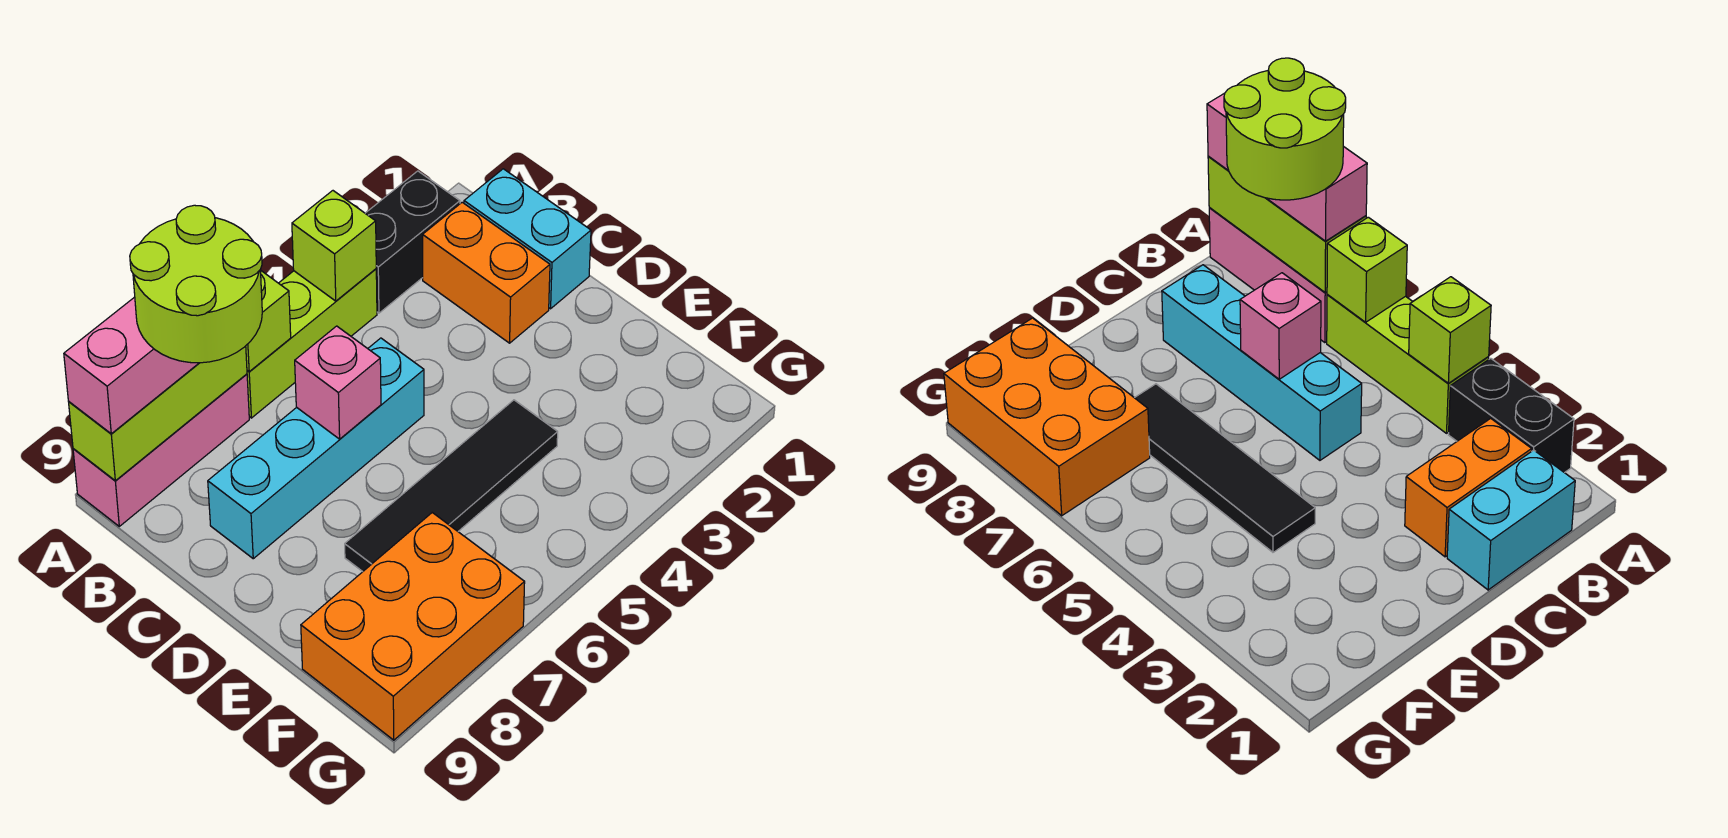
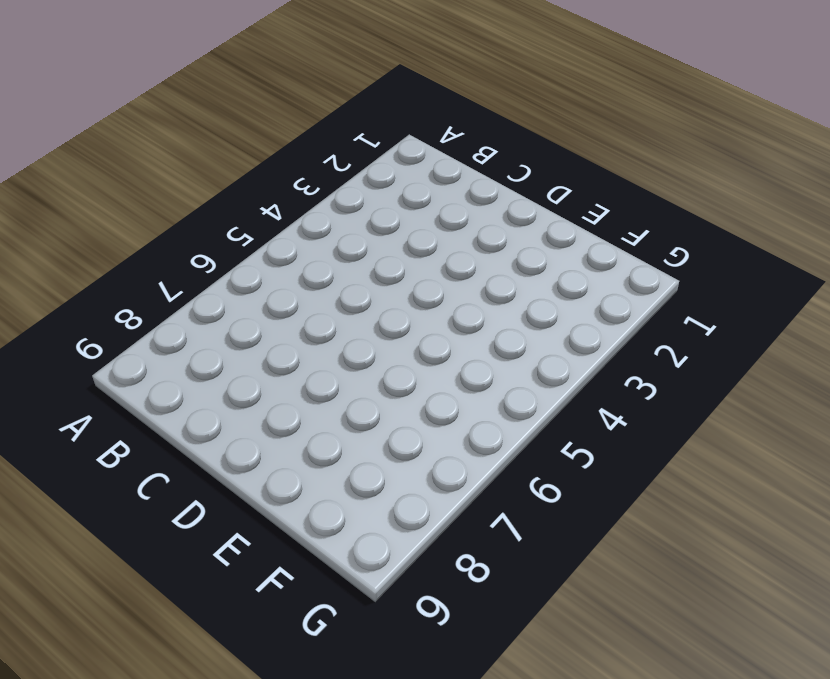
none -> black 1x2 brick [365,171,460,313]
none -> lime 1x3 brick [247,269,377,418]
none -> pink 1x3 brick [73,374,249,526]

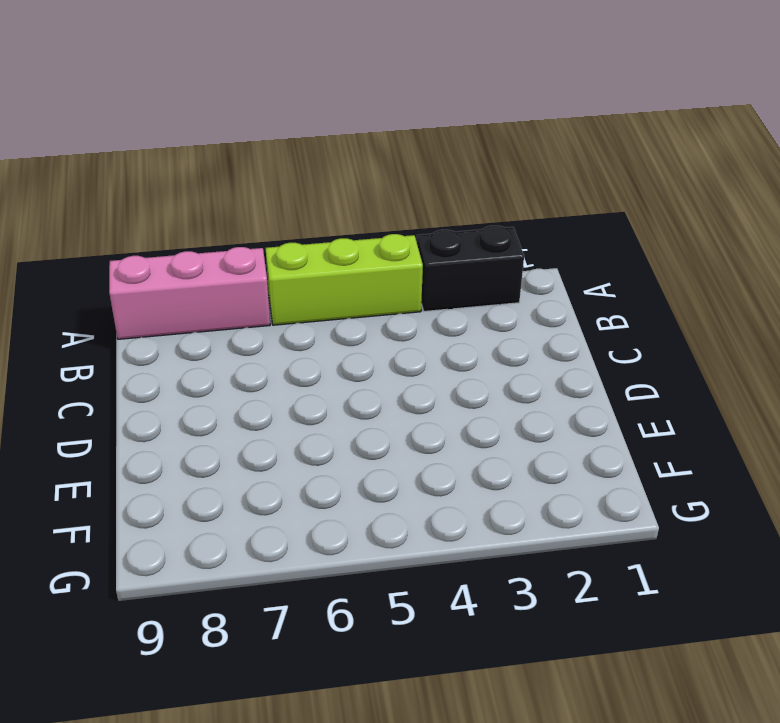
none -> cyan 1x2 brick [464,169,591,309]
none -> orange 1x2 brick [423,202,550,343]
none -> cyan 1x4 brick [208,338,424,559]

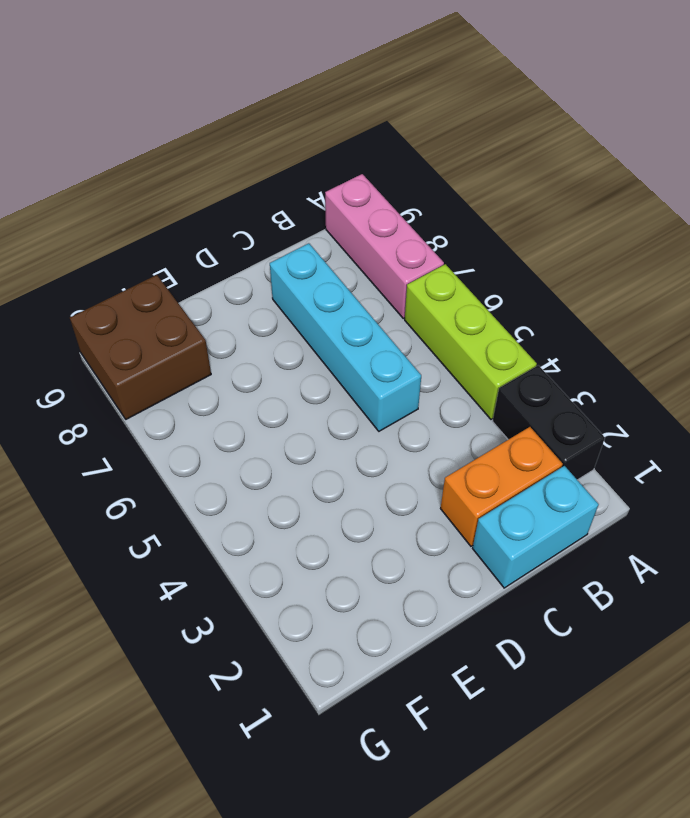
brown 2x2 brick [70,275,211,419] -> orange 2x3 brick [301,513,525,740]
none -> black 1x4 tile [345,400,558,572]
none -> lime 1x1 brick [292,191,376,301]
none -> lime 1x1 brick [246,271,291,372]

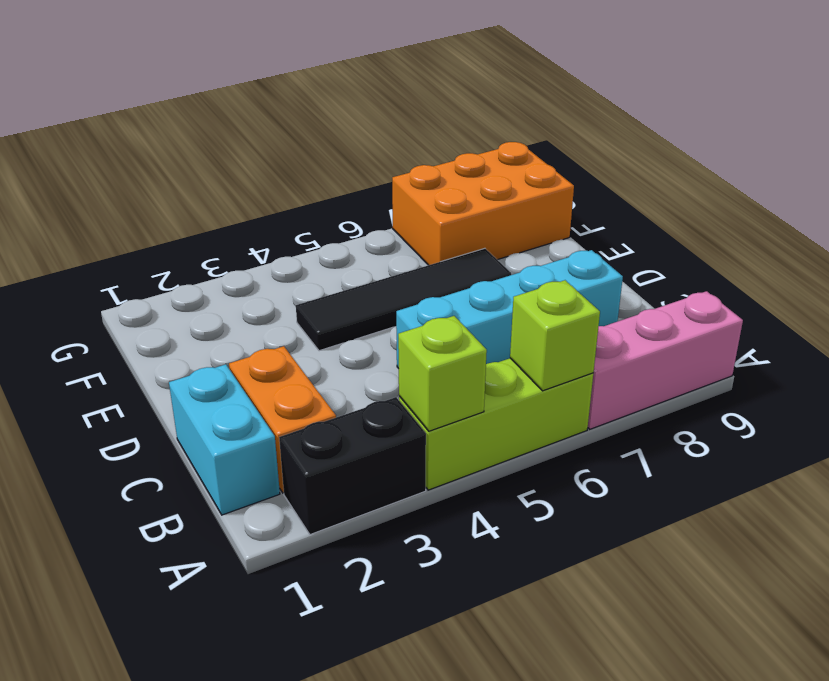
none -> lime 1x3 brick [69,346,247,481]
none -> pink 1x1 brick [295,326,381,439]
none -> pink 1x3 brick [64,297,199,434]

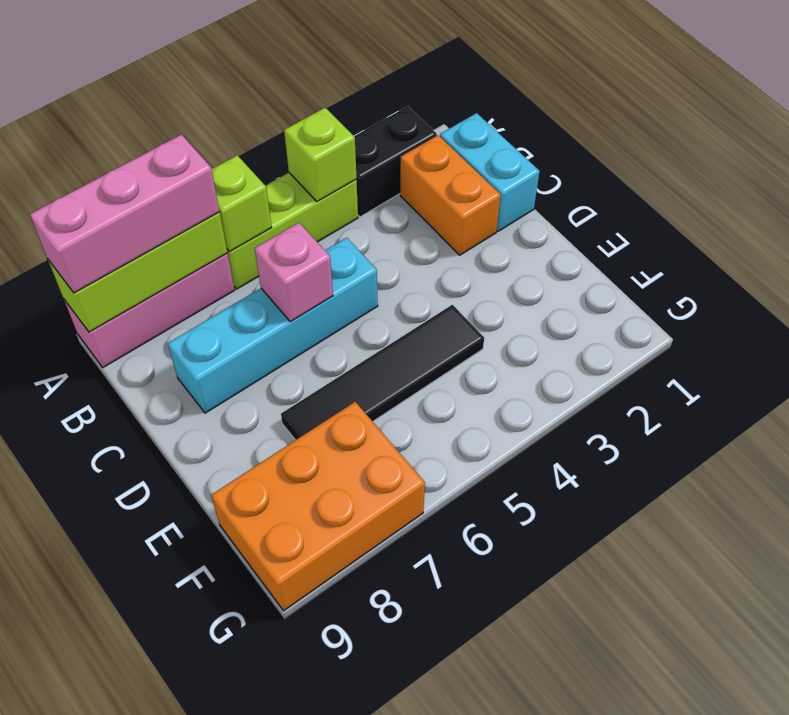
none -> lime 2x2 round brick [130,205,262,363]

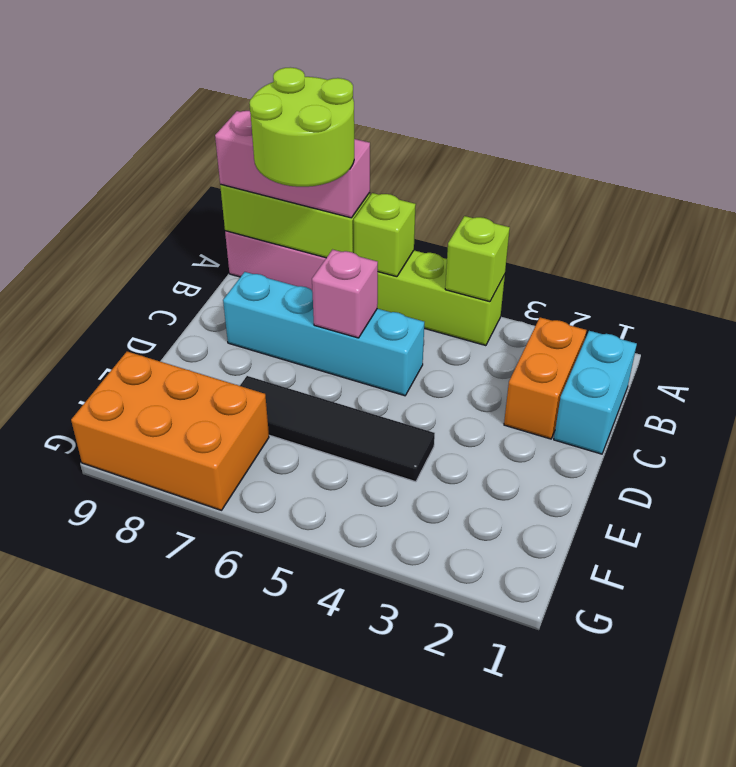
none -> black 1x2 brick [365,171,460,313]

